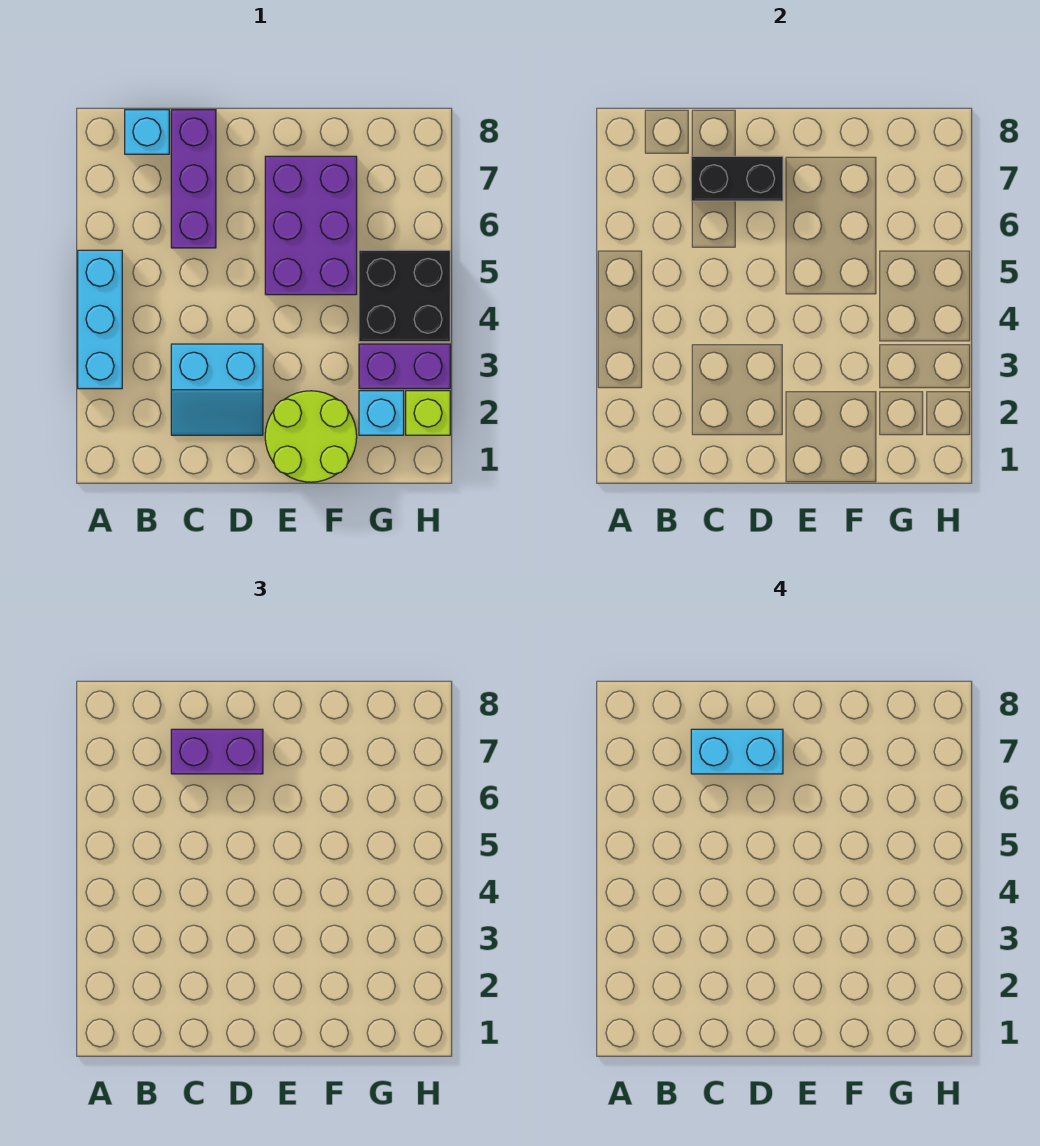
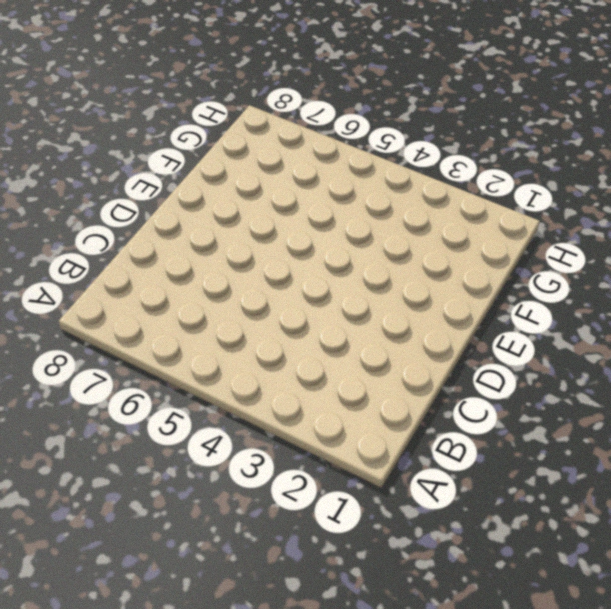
none -> cyan 1x3 brick [78,250,122,389]
none -> cyan 1x1 brick [125,110,169,154]
none -> cyan 2x2 slope [171,344,263,435]

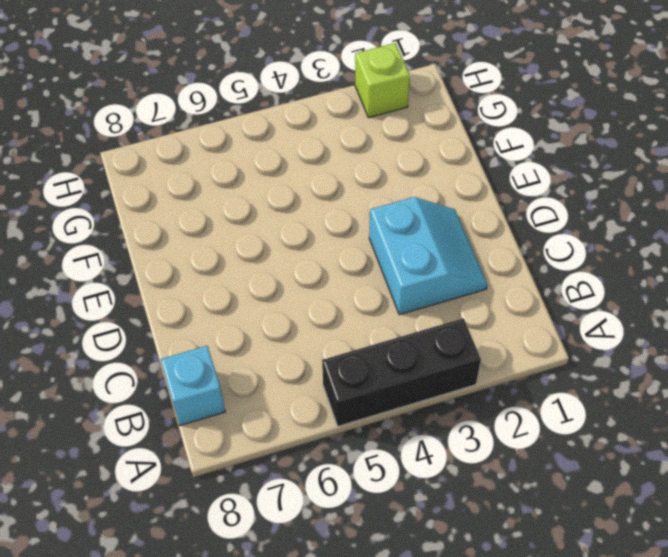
black 1x3 brick [322,318,481,426] -> cyan 1x3 brick [78,250,122,389]
none -> purple 1x3 brick [171,110,216,248]
none -> lime 2x2 round brick [265,391,357,482]
none -> purple 2x3 brick [265,156,357,295]

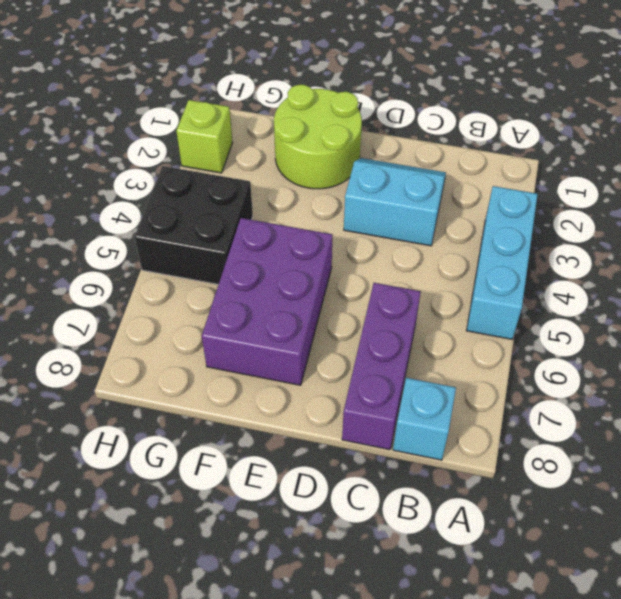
none -> cyan 1x1 brick [359,391,404,435]
none -> purple 1x2 brick [359,344,450,389]
none -> black 1x2 brick [691,156,783,201]

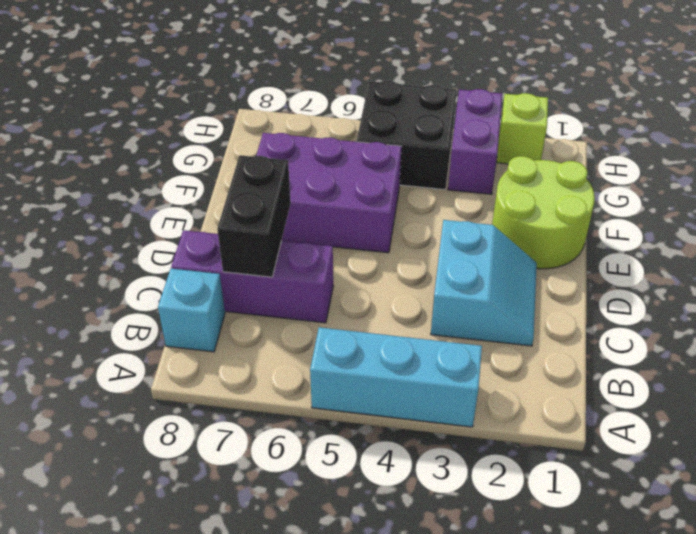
none -> cyan 1x1 brick [359,391,404,435]
none -> purple 1x2 brick [171,729,263,774]
none -> cyan 1x2 brick [691,729,783,774]

